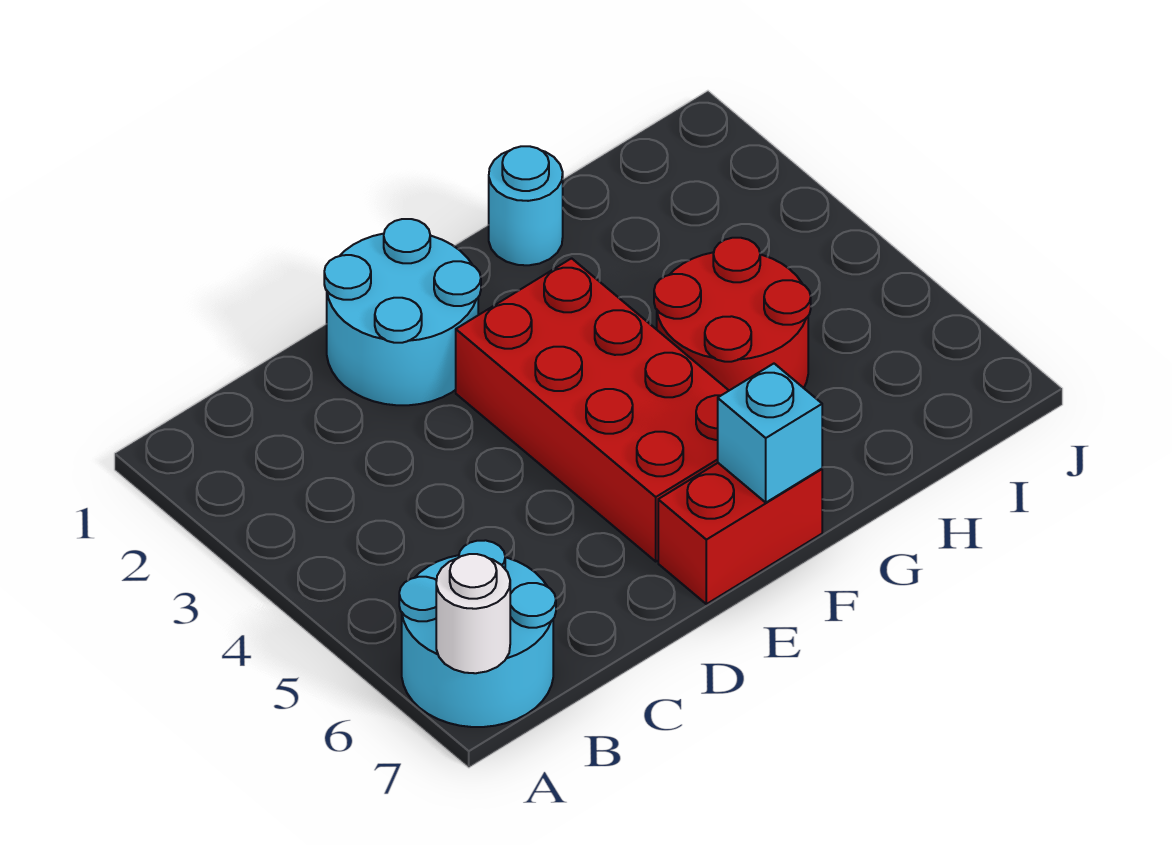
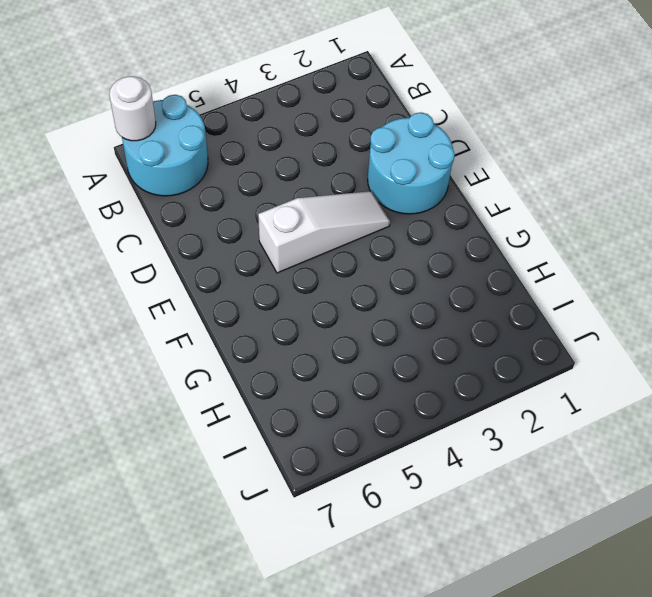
white 1x3 slope [258,191,390,273] -> red 2x4 brick [456,258,729,561]
none -> red 1x2 brick [658,463,822,604]
none -> cyan 1x1 round brick [489,146,563,265]

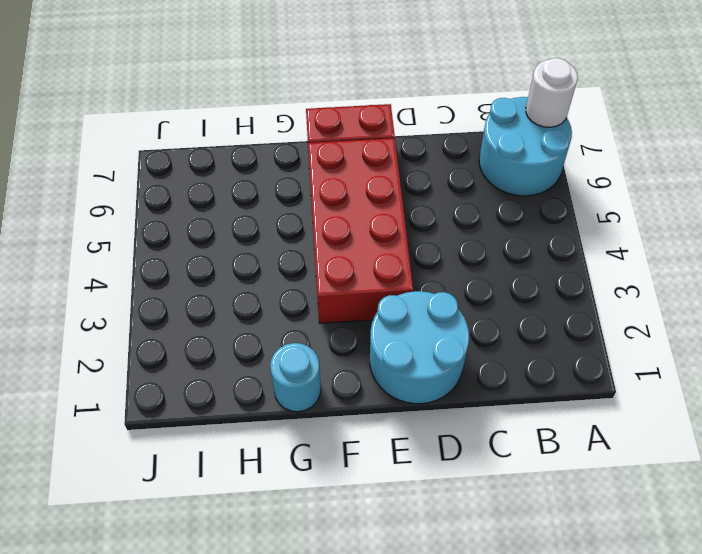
none -> red 2x2 round brick [654,238,811,390]
none -> cyan 1x1 brick [718,364,822,502]

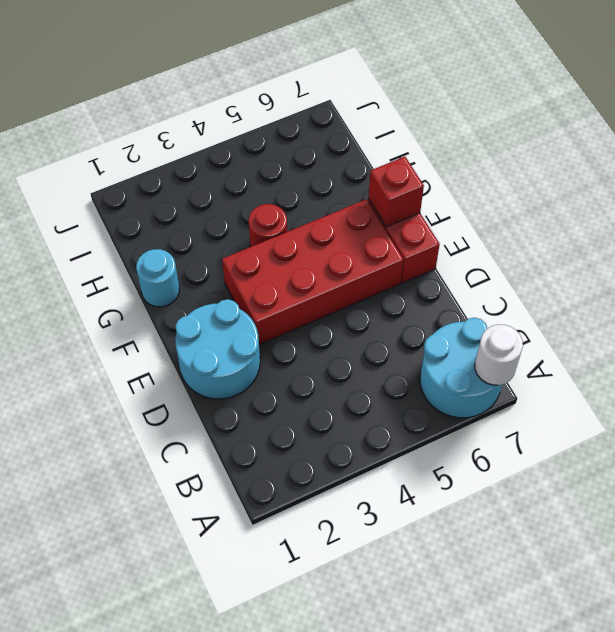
red 1x1 brick [368,157,424,227] -> cyan 1x1 brick [718,364,822,502]
red 1x1 round brick [249,204,287,247] -> red 2x2 round brick [654,238,811,390]

